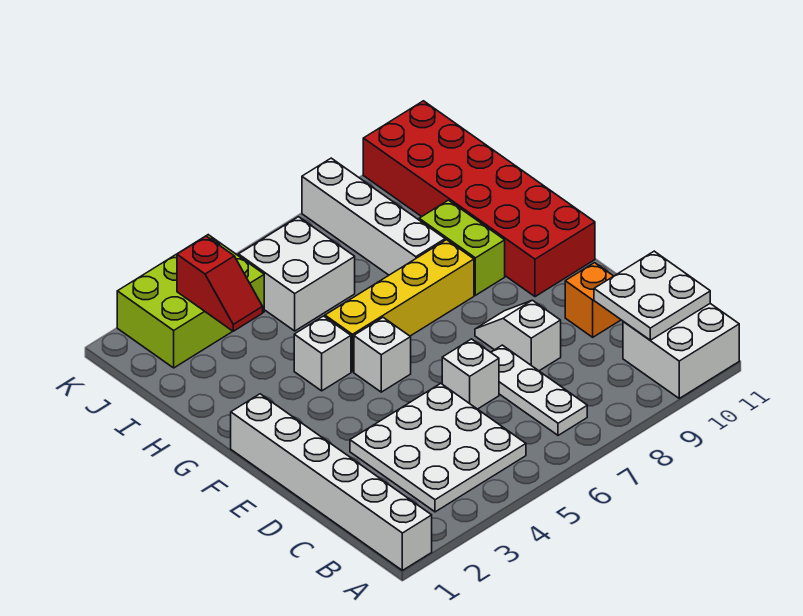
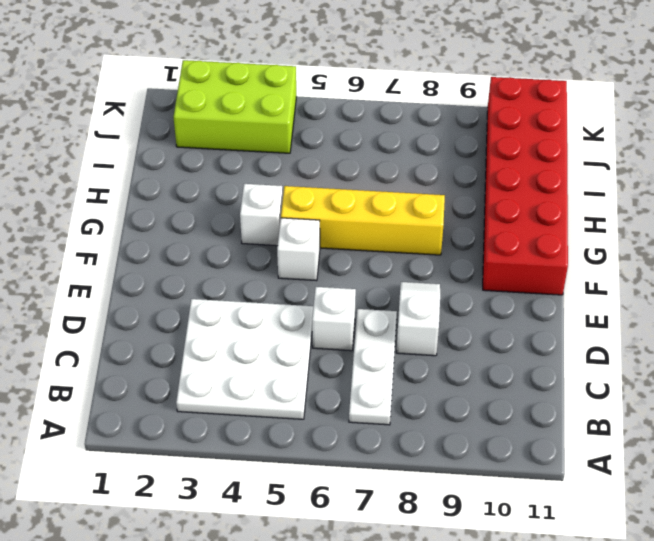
none -> white 1x6 brick [231,394,432,570]
none -> white 2x2 brick [623,304,739,398]
none -> orange 1x1 brick [565,263,621,337]

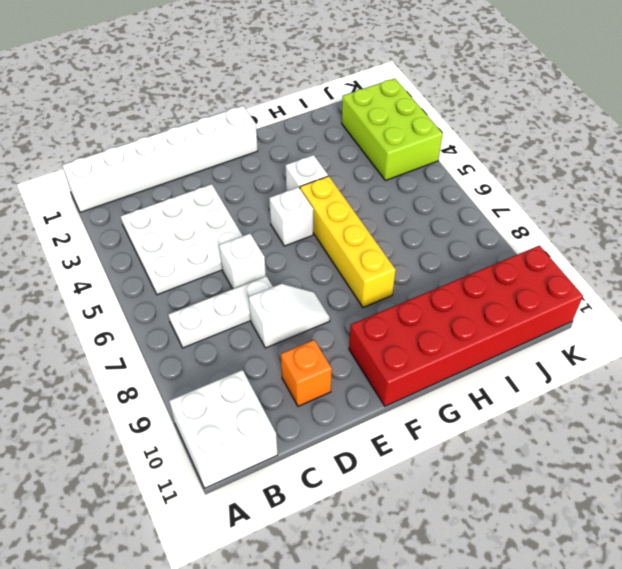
none -> lime 1x2 brick [419,200,505,295]
none -> white 1x4 brick [302,158,445,275]
none -> white 2x2 brick [238,217,355,331]

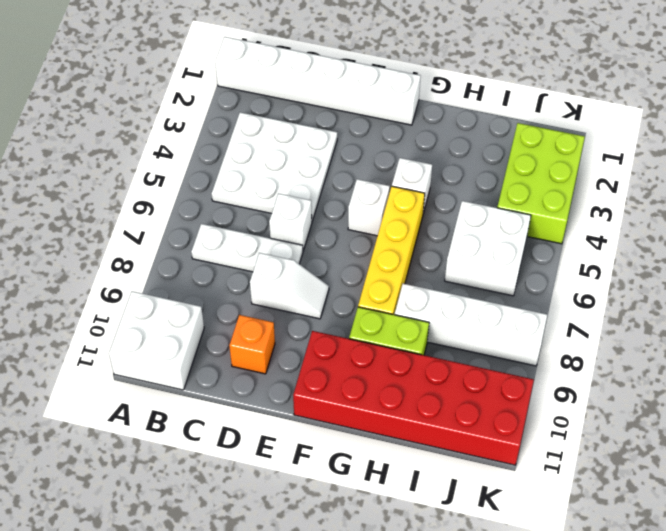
none -> white 2x2 plate [594,251,710,340]
none -> red 1x2 slope [177,236,263,331]

